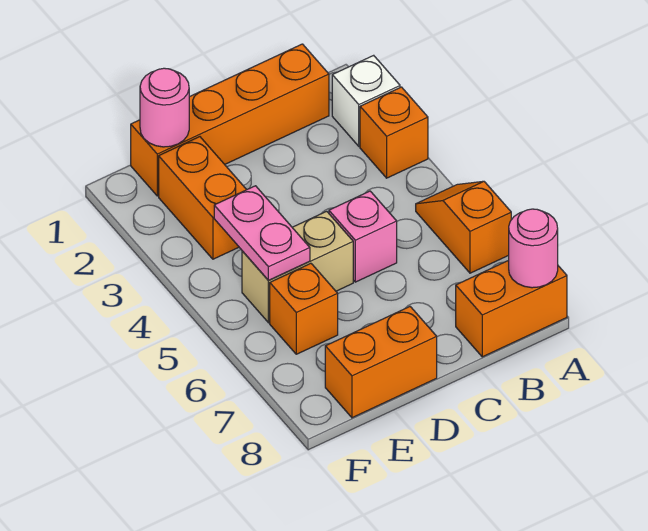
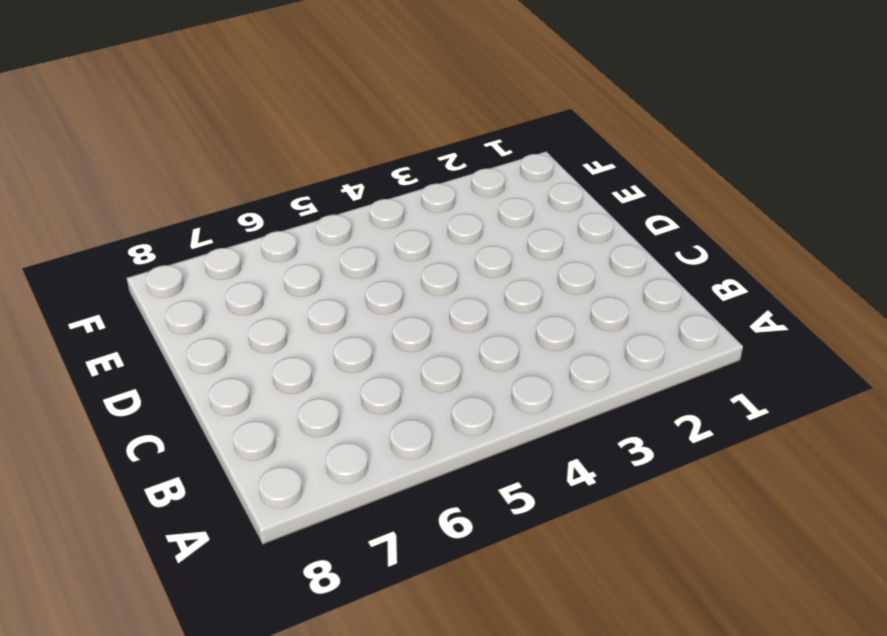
none -> white 1x1 brick [332,55,400,146]
none -> orange 1x1 brick [360,87,428,178]
none -> orange 1x2 slope [416,181,511,273]

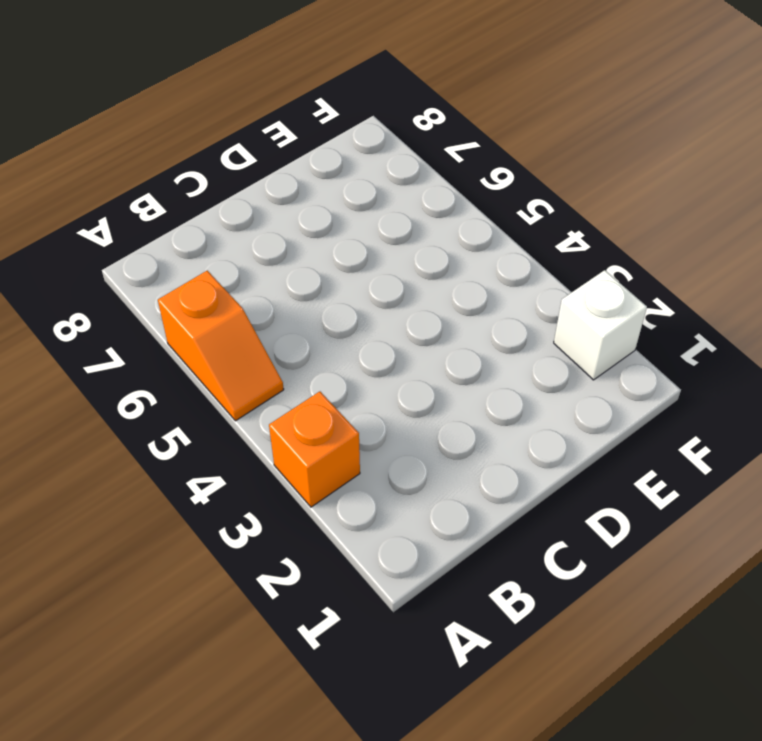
white 1x1 brick [554,270,647,380] -> white 1x1 brick moved to [332,55,400,146]
none -> orange 1x2 brick [456,260,567,357]
none -> orange 1x4 brick [131,44,329,196]
none -> pink 1x1 brick [329,191,397,282]

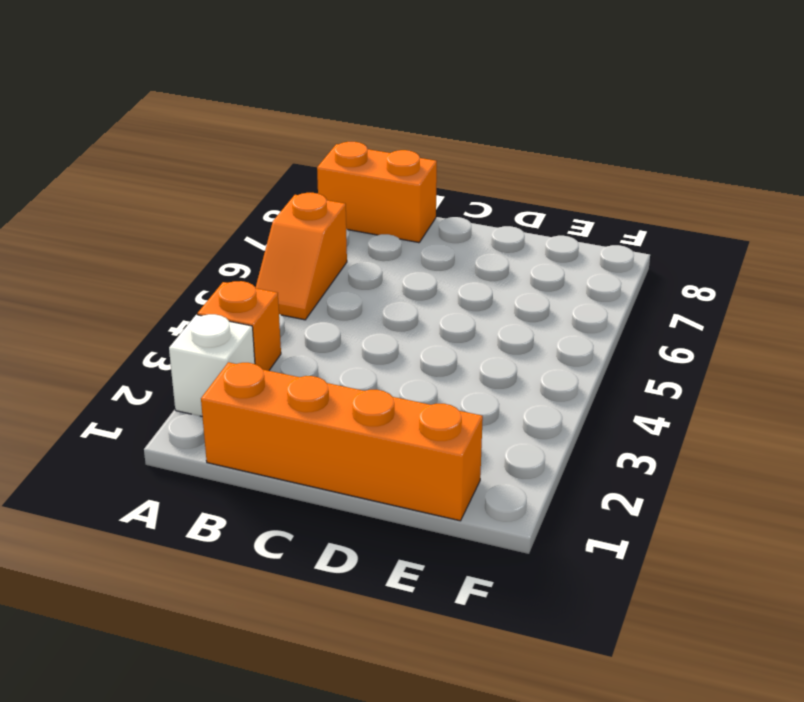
none -> pink 1x1 brick [329,191,397,282]
none -> tan 1x2 brick [242,211,353,323]
none -> orange 1x2 brick [325,307,437,418]

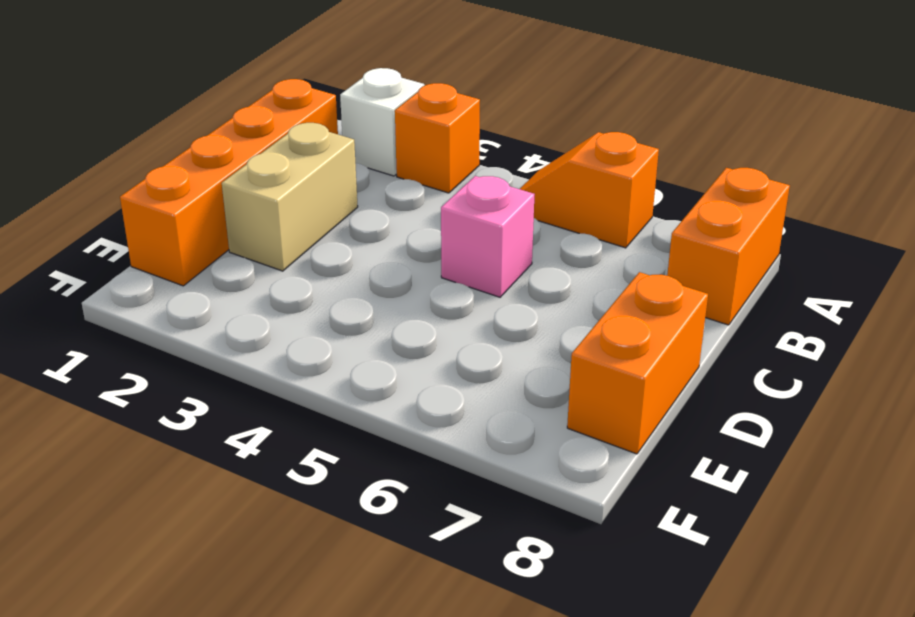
tan 1x2 brick [222,123,358,271] -> tan 1x2 brick moved to [242,211,353,323]
none -> orange 1x2 brick [159,137,247,259]
none -> orange 1x1 brick [270,263,338,354]
none -> pink 1x1 round brick [509,209,558,288]

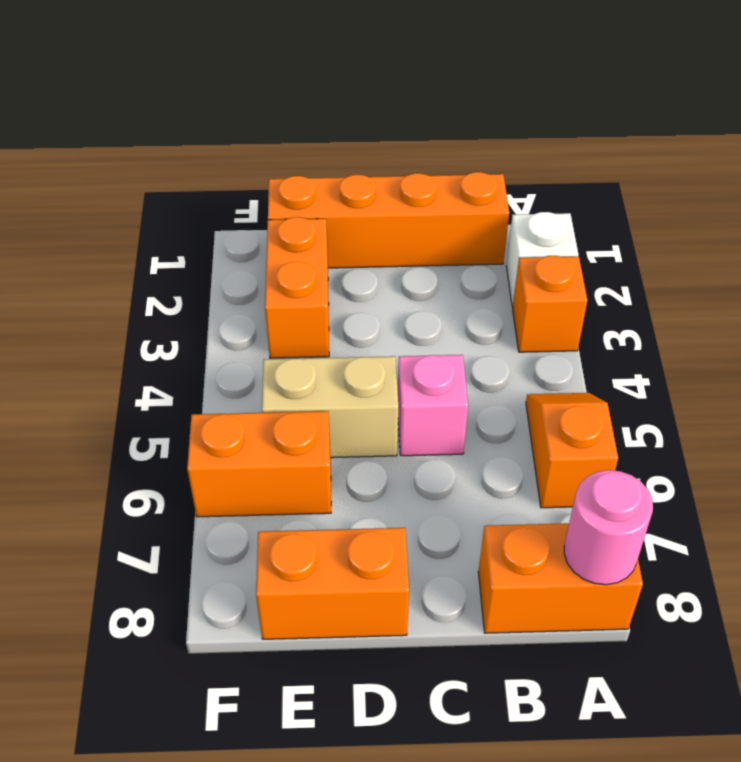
orange 1x2 brick [187,411,331,517] -> orange 1x1 brick [270,263,338,354]
none -> pink 1x1 round brick [140,68,189,147]
none -> pink 1x2 plate [214,186,310,281]

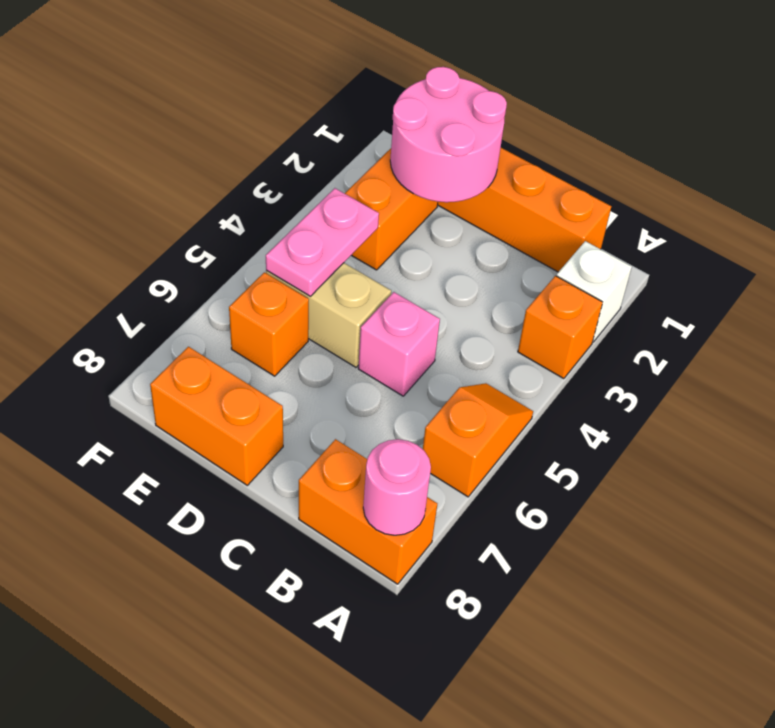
pink 2x2 round brick [390,67,507,202] -> pink 1x1 round brick [140,68,189,147]

